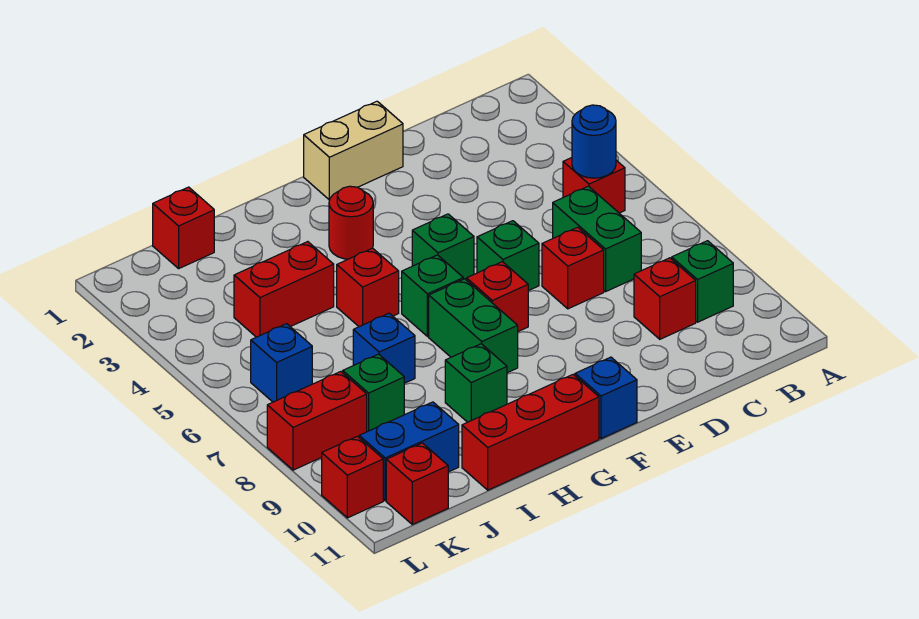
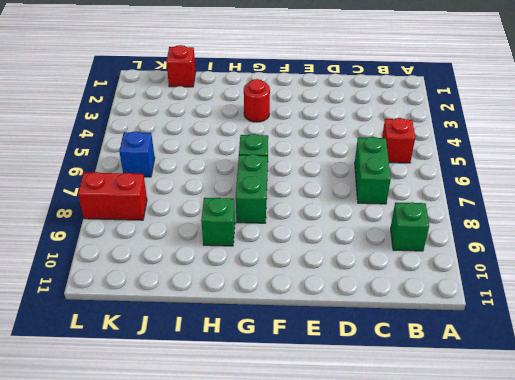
none -> red 1x1 brick [634,258,696,339]
none -> red 1x1 brick [542,227,604,309]
none -> tan 1x2 brick [304,101,403,200]

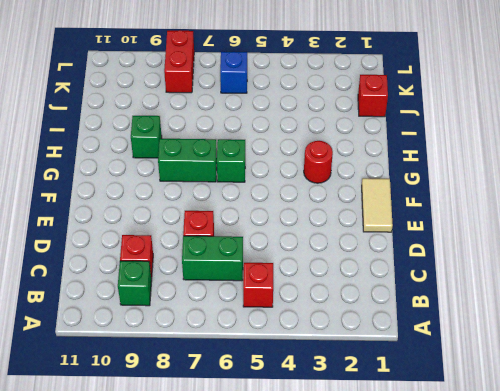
tan 1x2 tile [362,178,393,232] -> tan 1x2 brick [304,101,403,200]
none -> green 1x1 brick [477,221,539,291]
none -> green 1x1 brick [412,214,474,280]
none -> red 1x1 brick [467,262,528,331]

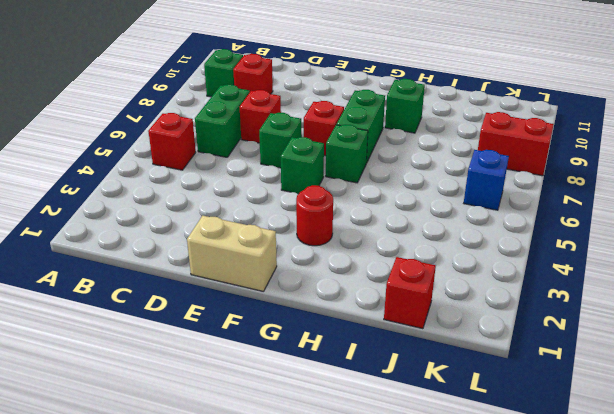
none -> blue 1x1 brick [575,357,637,439]
none -> red 1x3 brick [462,374,599,490]
none -> red 1x1 brick [337,248,399,327]

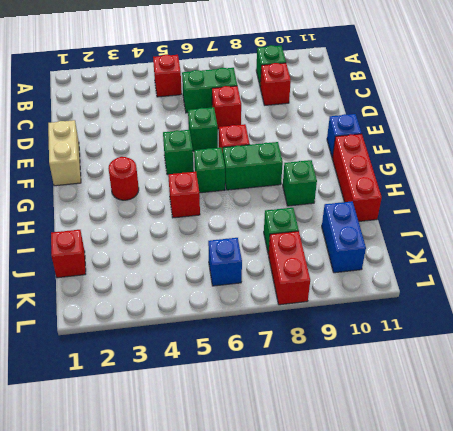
none -> red 1x2 brick [234,242,334,337]
none -> blue 1x1 brick [353,313,415,383]
none -> red 1x1 brick [386,443,448,525]

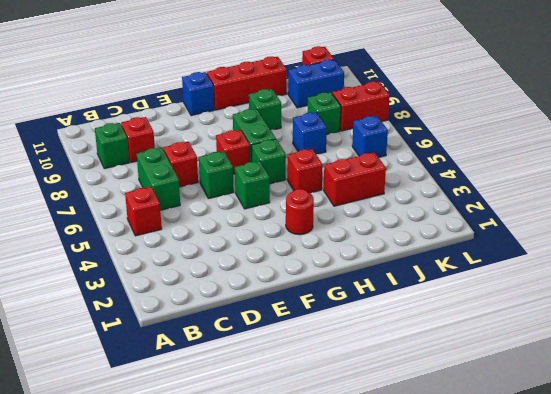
none -> tan 1x2 brick [304,101,403,200]
none -> red 1x1 brick [153,187,214,269]
none -> red 1x1 brick [322,436,383,518]

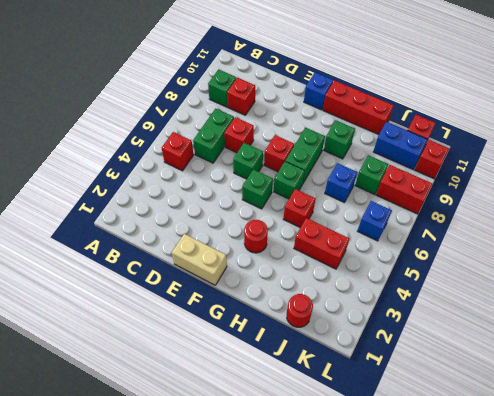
red 1x1 round brick [287,294,313,327] -> red 1x1 brick [153,187,214,269]
none -> blue 1x1 round brick [572,105,616,178]

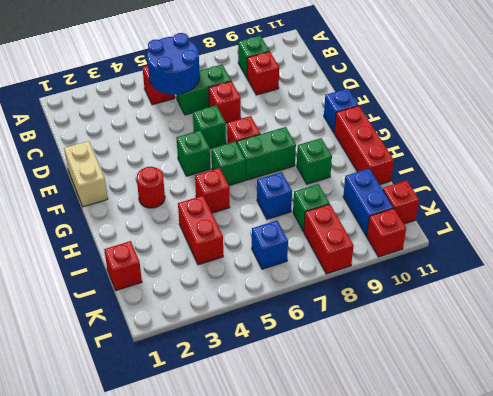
blue 2x2 round brick [147,33,200,95] -> blue 1x1 round brick [572,105,616,178]

